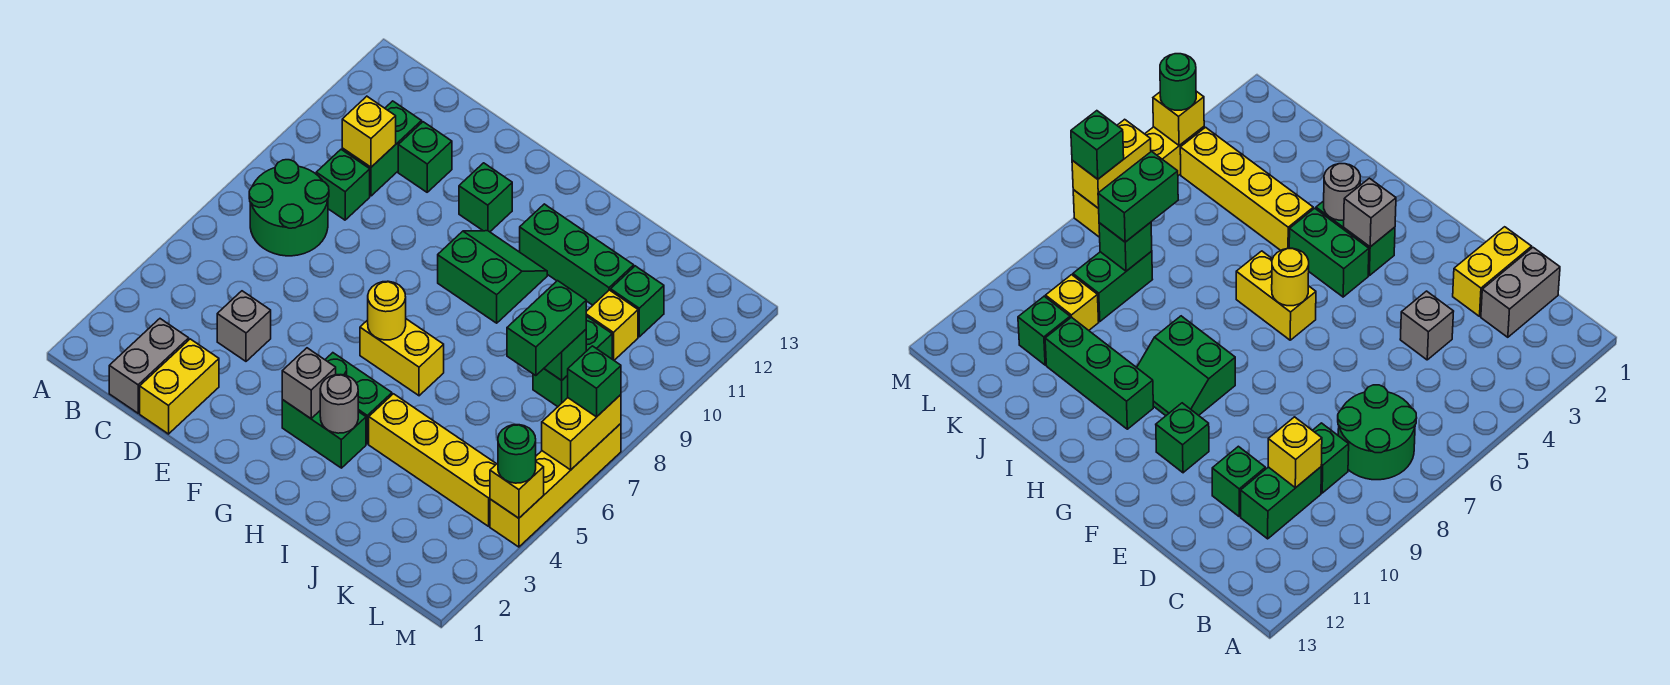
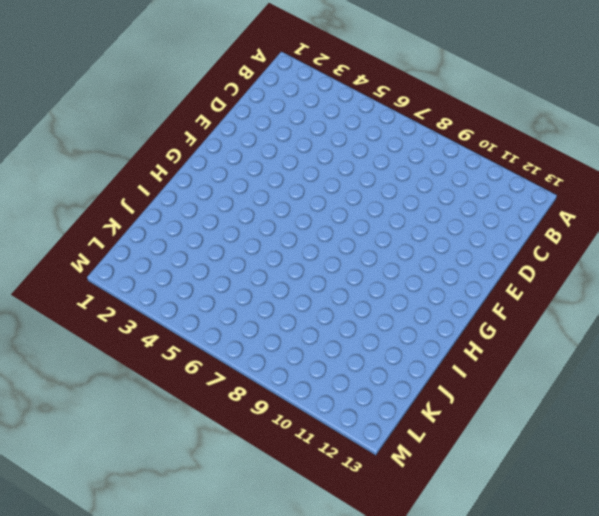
none -> green 2x2 round brick [249,160,329,256]
none -> grey 1x2 brick [109,319,189,413]
none -> green 1x1 brick [316,150,370,220]

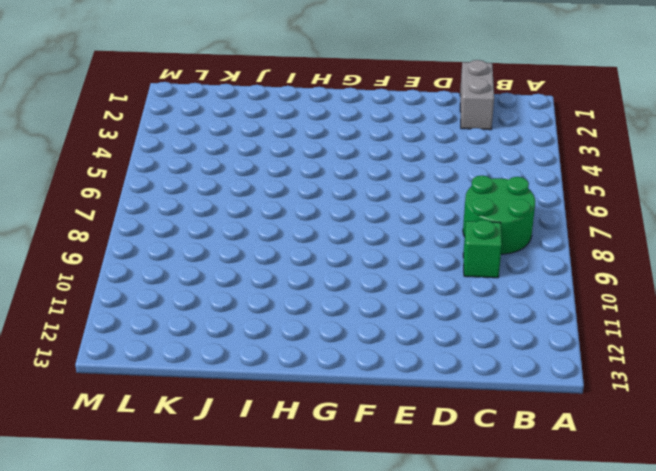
none -> green 1x2 brick [342,101,422,196]
none -> yellow 1x2 brick [140,339,219,434]
none -> grey 1x1 brick [217,291,271,361]

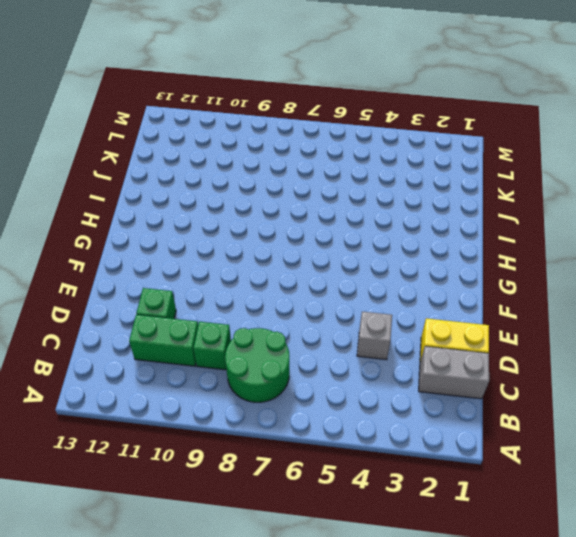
none -> green 1x1 brick [459,163,512,232]
none -> green 1x2 brick [282,400,366,468]
none -> green 1x2 brick [325,353,392,444]

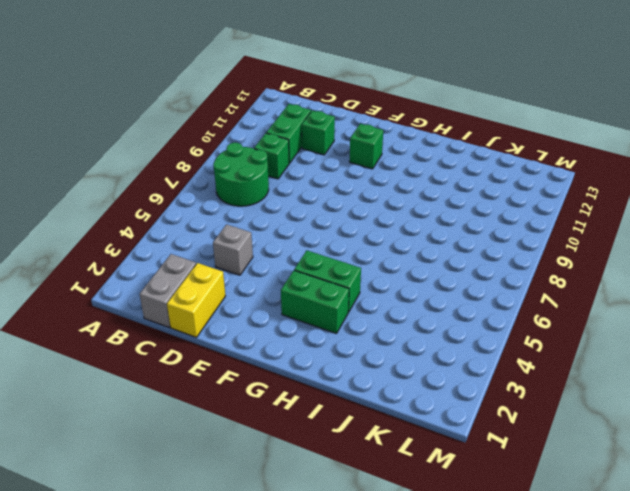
none -> yellow 1x2 brick [360,319,444,396]
none -> green 2x2 slope [438,231,547,323]
none -> green 1x3 brick [520,204,634,305]

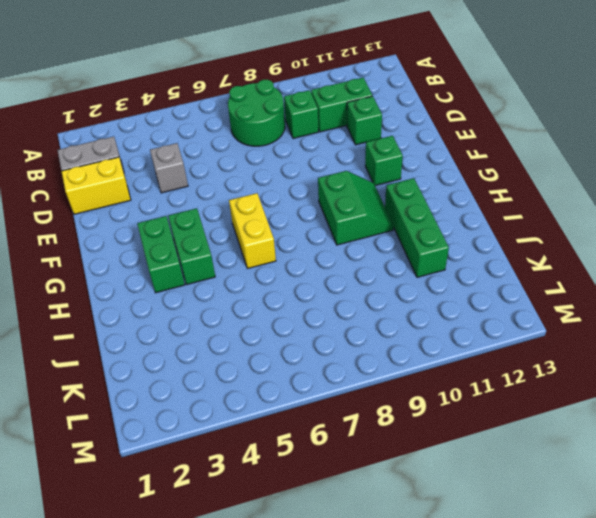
none -> yellow 1x4 brick [369,394,496,526]
none -> green 1x2 brick [533,316,612,407]
none -> yellow 1x1 brick [586,290,638,360]

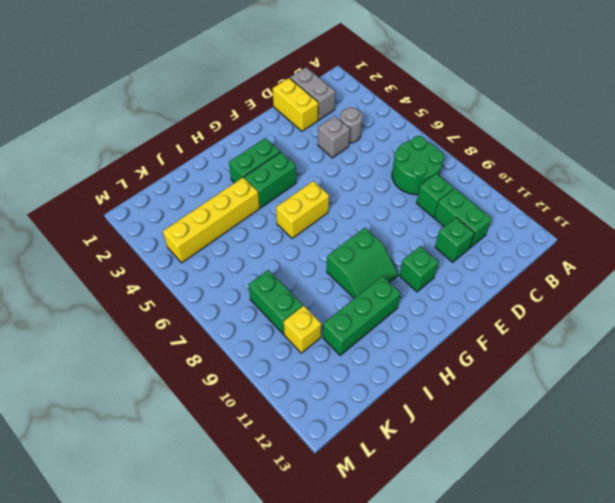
grey 1x1 round brick [340,107,362,143] -> grey 1x1 round brick moved to [320,375,358,433]
none -> green 1x1 brick [611,266,664,337]
none -> yellow 1x4 brick [490,424,621,547]
none -> yellow 1x1 brick [342,96,396,167]

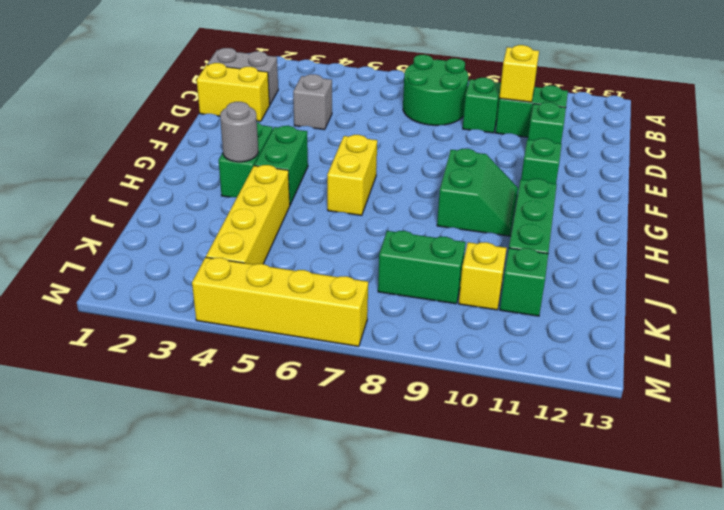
none -> grey 1x1 brick [282,348,336,419]
none -> yellow 1x1 round brick [368,281,406,340]
none -> green 1x1 brick [544,330,586,380]

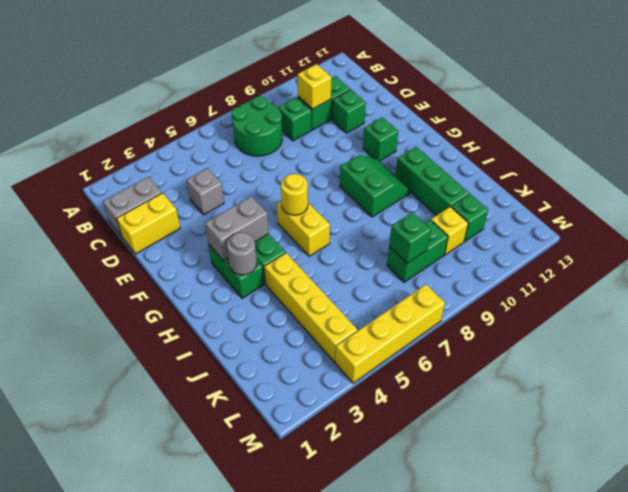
grey 1x2 brick [205,196,269,261] -> grey 1x1 brick [282,348,336,419]
none -> yellow 1x1 brick [490,462,544,518]
none -> yellow 1x2 brick [542,395,621,470]
none -> green 1x2 brick [507,281,586,376]

